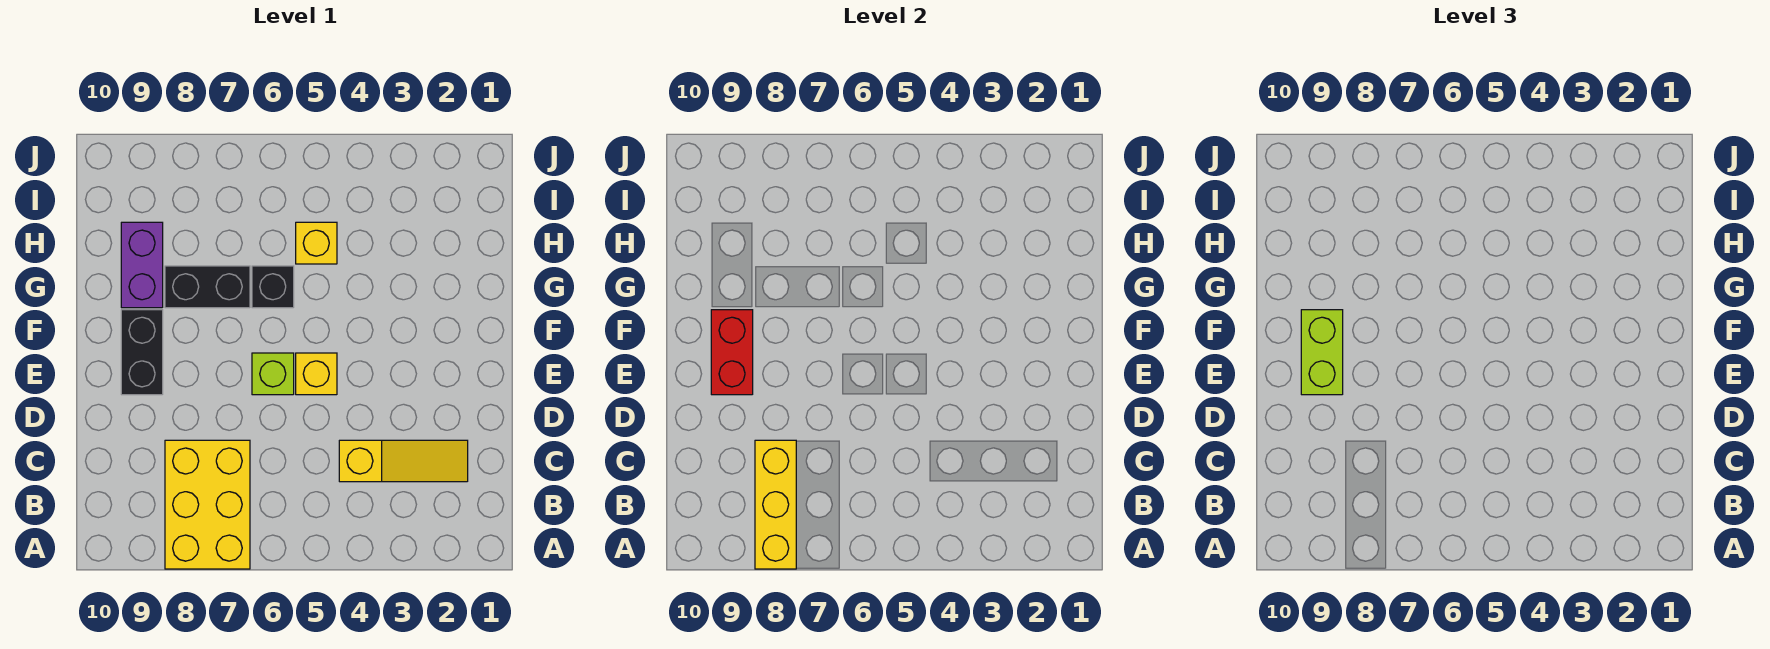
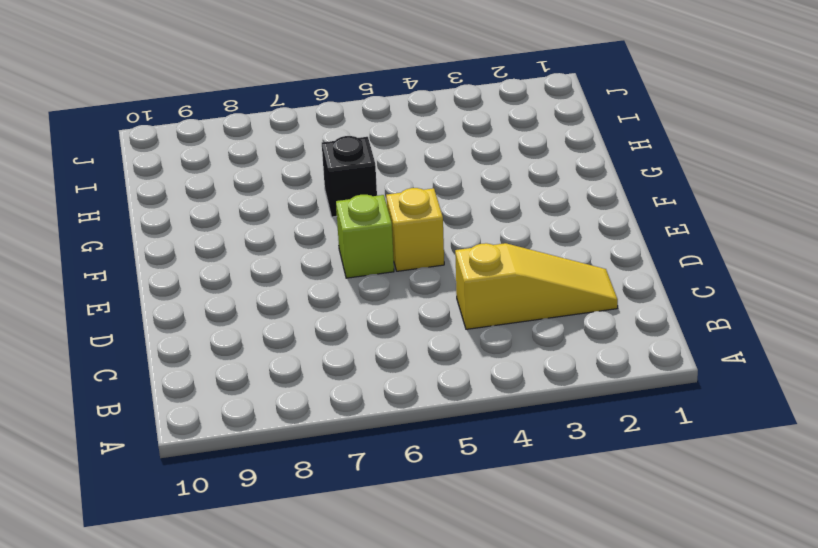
none -> yellow 2x3 brick [165,440,250,569]
none -> black 1x2 brick [121,310,163,395]
none -> black 1x2 brick [165,266,250,308]

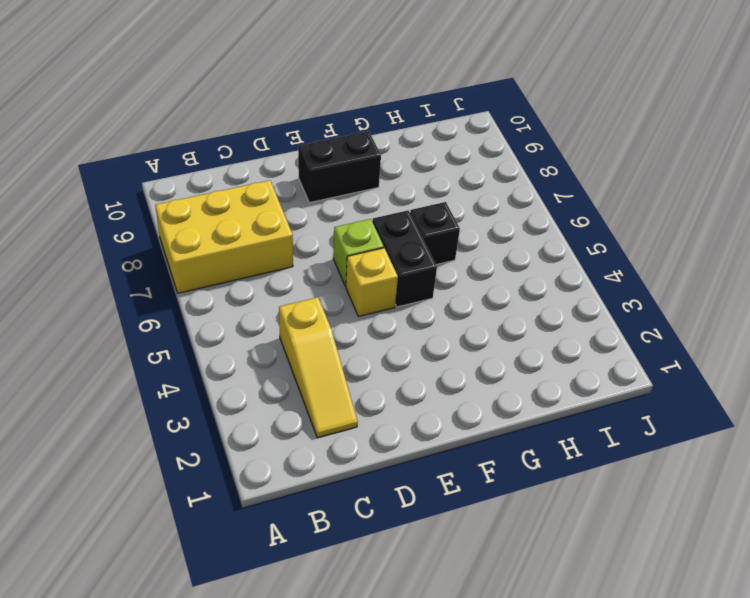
black 1x2 brick [372,210,437,307] -> black 1x2 brick moved to [165,266,250,308]
none -> purple 1x2 brick [121,222,163,308]
none -> yellow 1x1 brick [296,222,337,264]
none -> yellow 1x3 brick [755,440,796,569]

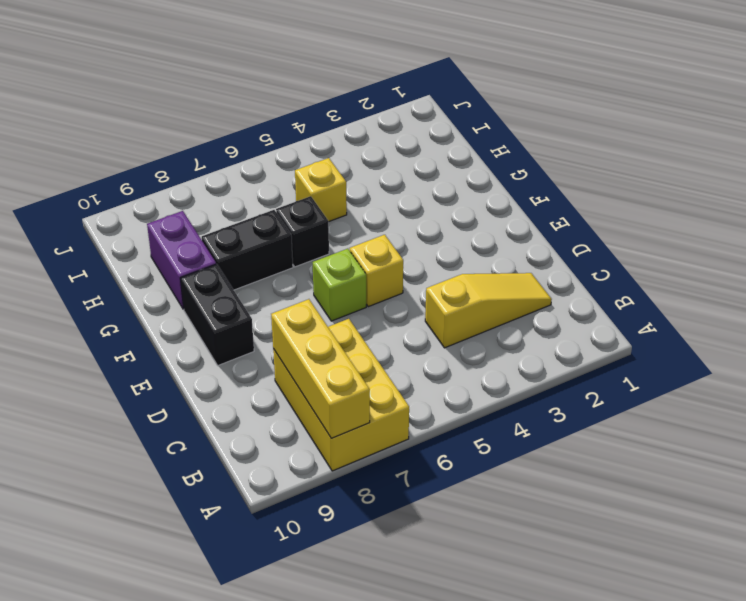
none -> red 1x2 brick [711,310,753,395]
none -> lime 1x2 brick [1301,310,1343,395]

